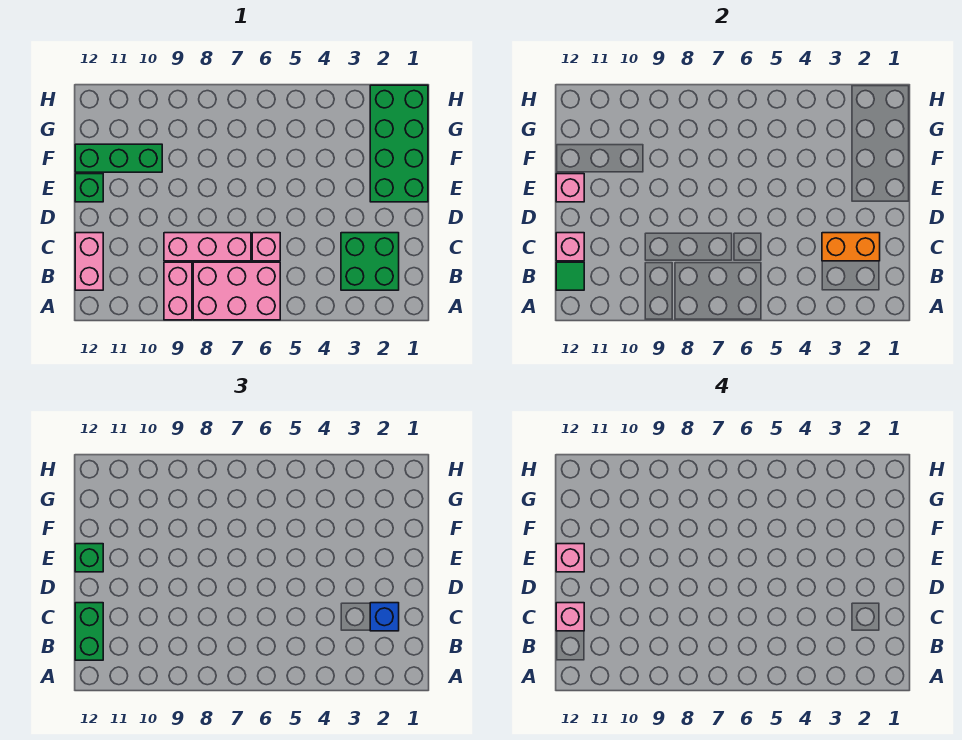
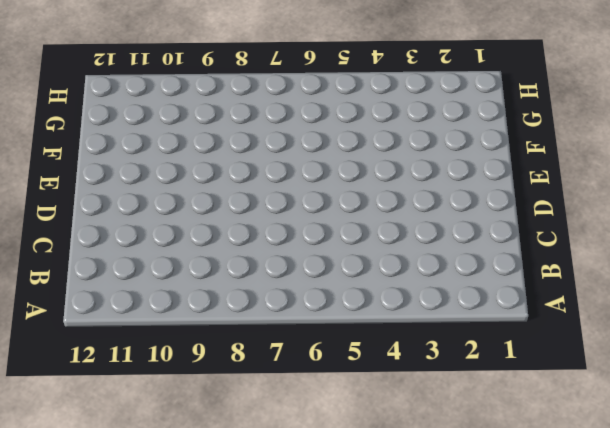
none -> pink 2x3 brick [193,262,280,320]
none -> pink 1x2 brick [164,262,192,320]
none -> green 2x2 brick [341,233,399,290]

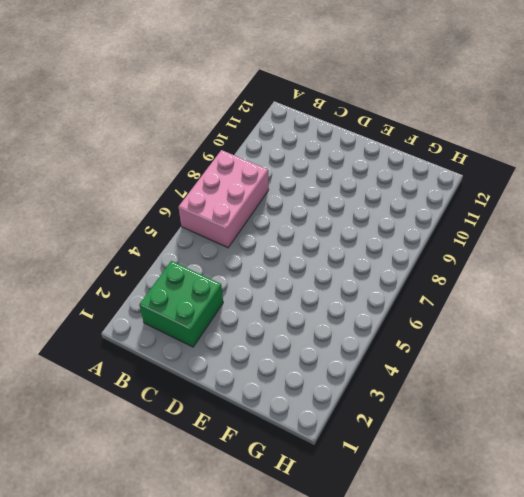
none -> pink 1x2 brick [164,262,192,320]
none -> pink 1x2 brick [75,233,103,290]
none -> pink 1x1 brick [252,233,280,261]

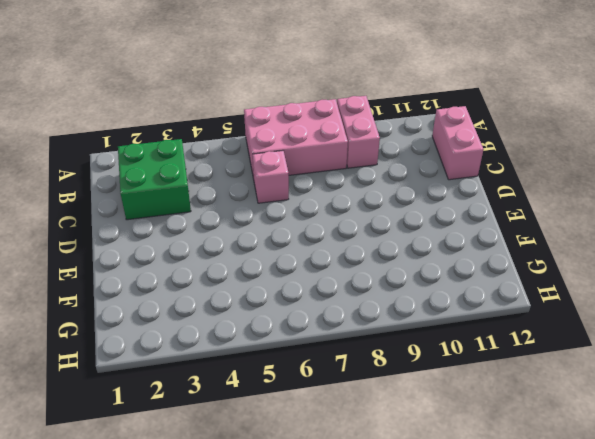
none -> pink 1x3 brick [164,233,251,261]
none -> green 2x4 brick [370,85,428,202]
none -> green 1x1 brick [75,174,103,202]

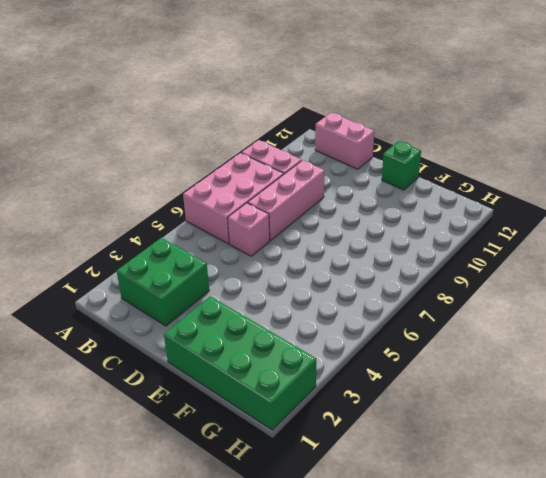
none -> green 1x3 brick [75,144,162,172]
none -> green 1x1 tile [556,262,584,290]
none -> orange 1x2 brick [822,233,880,261]

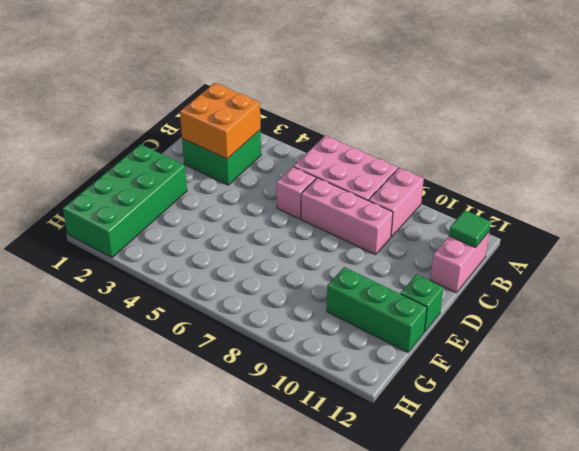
orange 2x2 brick [180,83,261,159] -> orange 1x2 brick [822,233,880,261]
none -> pink 1x1 brick [556,233,584,261]
none -> pink 1x1 brick [556,174,584,202]
none -> green 1x2 brick [75,603,103,660]

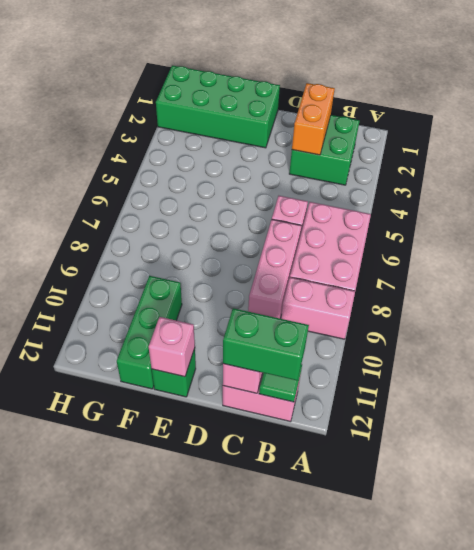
none -> blue 1x1 brick [370,603,399,631]
none -> green 1x1 brick [75,544,103,572]
none -> pink 1x1 brick [556,603,584,631]

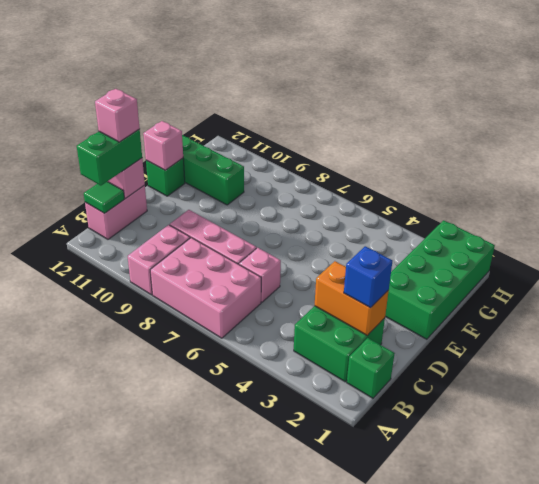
green 1x1 brick [347,338,395,398] -> green 1x1 brick moved to [75,544,103,572]
none -> pink 1x1 brick [556,544,584,572]

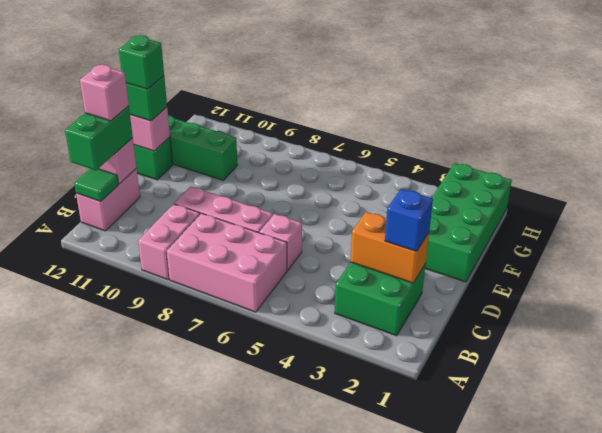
green 1x1 brick [119,35,164,89] -> pink 1x1 brick [556,544,584,572]

